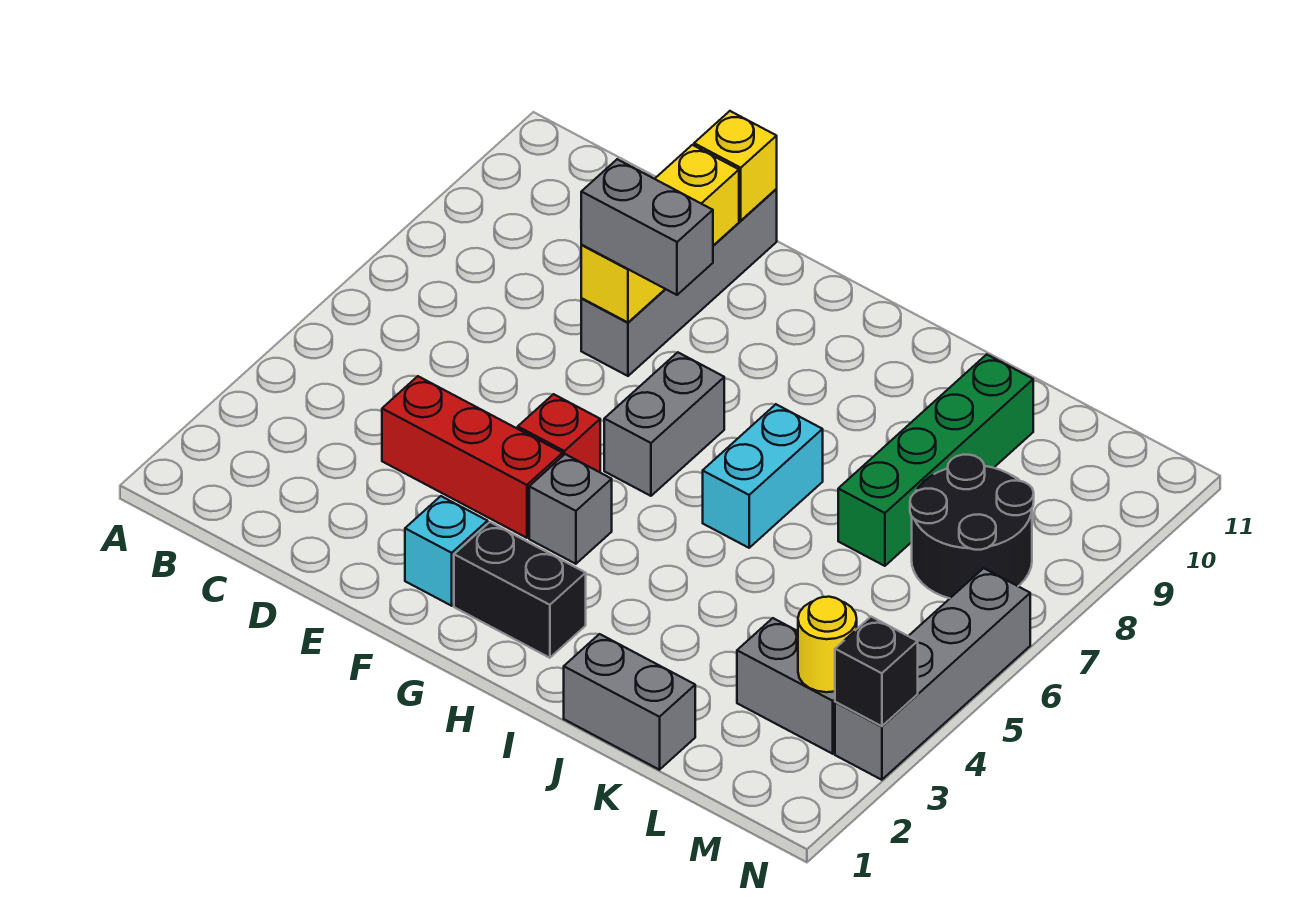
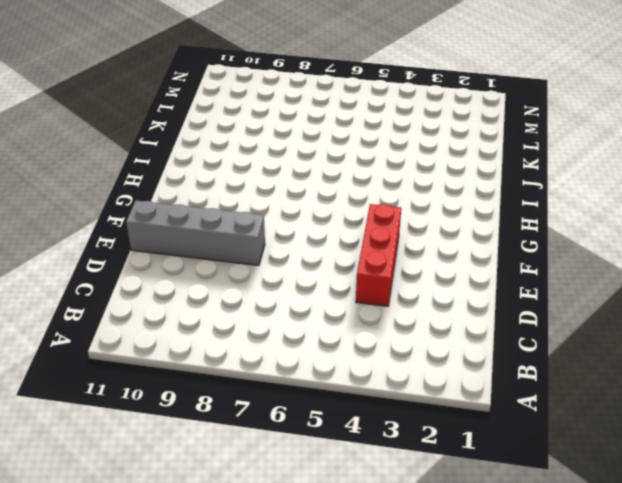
none -> cyan 1x1 brick [405,496,488,606]
none -> red 1x1 brick [518,394,600,472]
none -> black 1x2 brick [454,522,586,658]

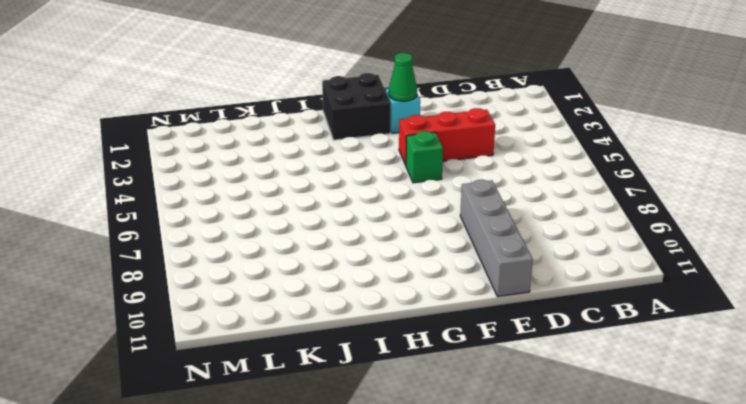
green 1x1 cone [389,53,417,101] -> none
green 1x1 brick [406,131,443,183] -> red 1x1 brick [518,394,600,472]
black 2x2 brick [322,73,391,140] -> black 1x2 brick [454,522,586,658]
none -> grey 1x1 brick [529,454,612,564]
none -> grey 1x2 brick [604,352,724,496]
none -> cyan 1x2 brick [703,404,823,548]

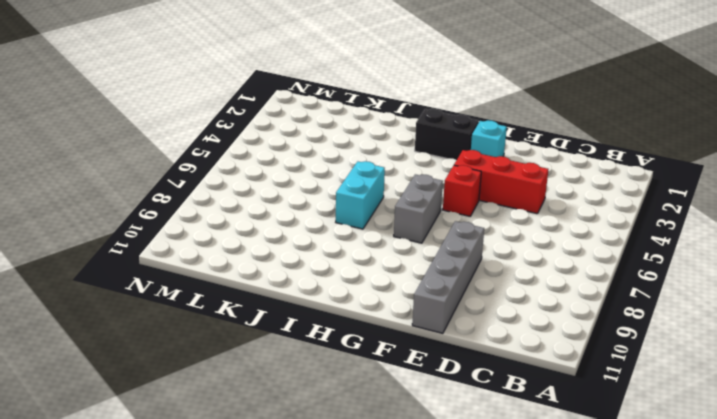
none -> grey 1x1 brick [529,454,612,564]
none -> grey 1x2 brick [564,634,695,770]
none -> green 1x4 brick [838,354,1033,566]

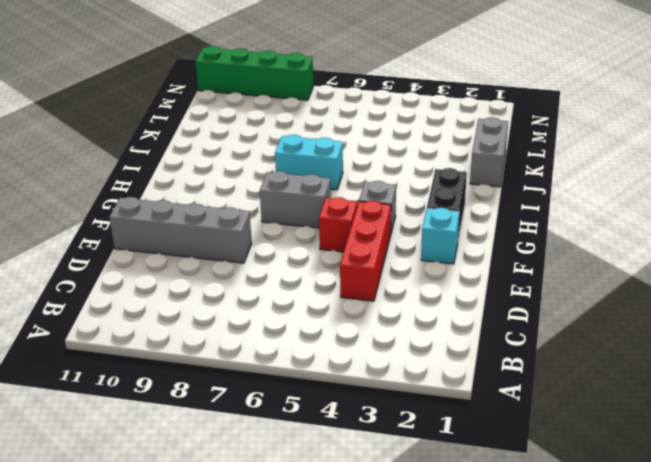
green 1x4 brick [195,46,314,100] -> green 1x4 brick moved to [838,354,1033,566]
none -> grey 1x2 brick [737,618,835,754]
none -> black 2x2 round brick [910,455,1034,598]
none -> grey 1x4 brick [835,568,1030,780]

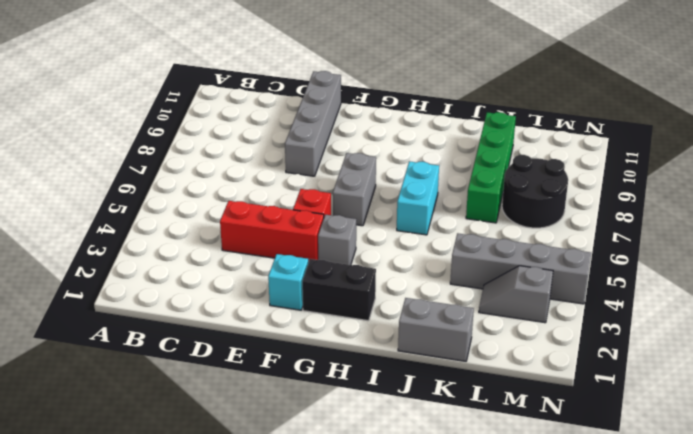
grey 1x4 brick [450,233,591,304] -> grey 1x4 brick turned to [835,568,1030,780]
grey 1x2 slope [479,266,553,323] -> grey 1x2 brick [737,618,835,754]
none -> yellow 1x3 brick [581,145,739,322]
none -> yellow 1x1 brick [694,111,777,221]
none -> yellow 1x1 round brick [798,597,857,692]

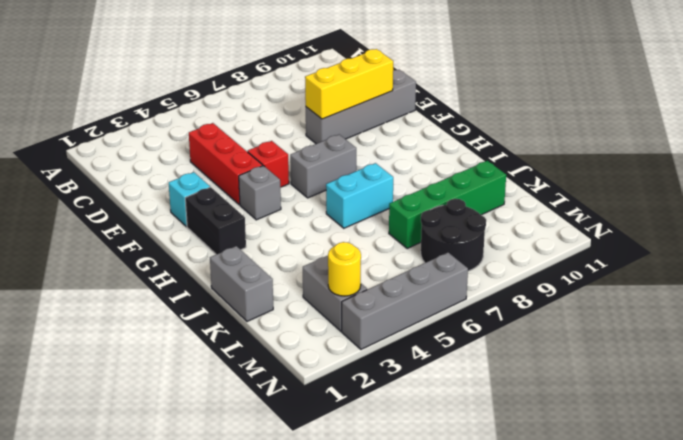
none -> yellow 1x1 brick [694,111,777,221]
none -> black 1x1 brick [835,617,918,726]
none -> grey 1x2 brick [581,159,713,295]

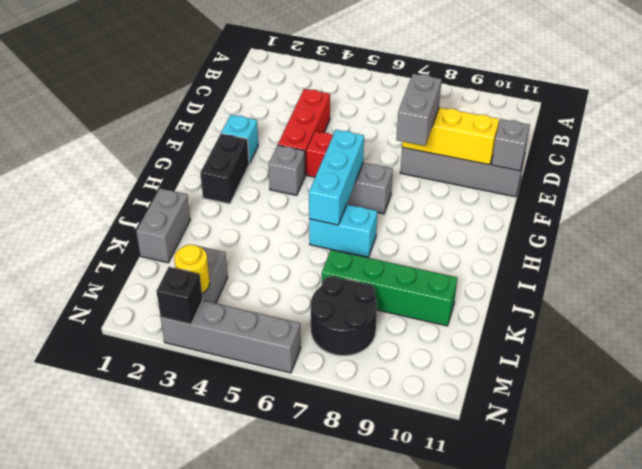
grey 1x1 brick [492,119,530,171] -> yellow 1x1 brick [694,111,777,221]
cyan 1x3 brick [309,130,364,225] -> none

